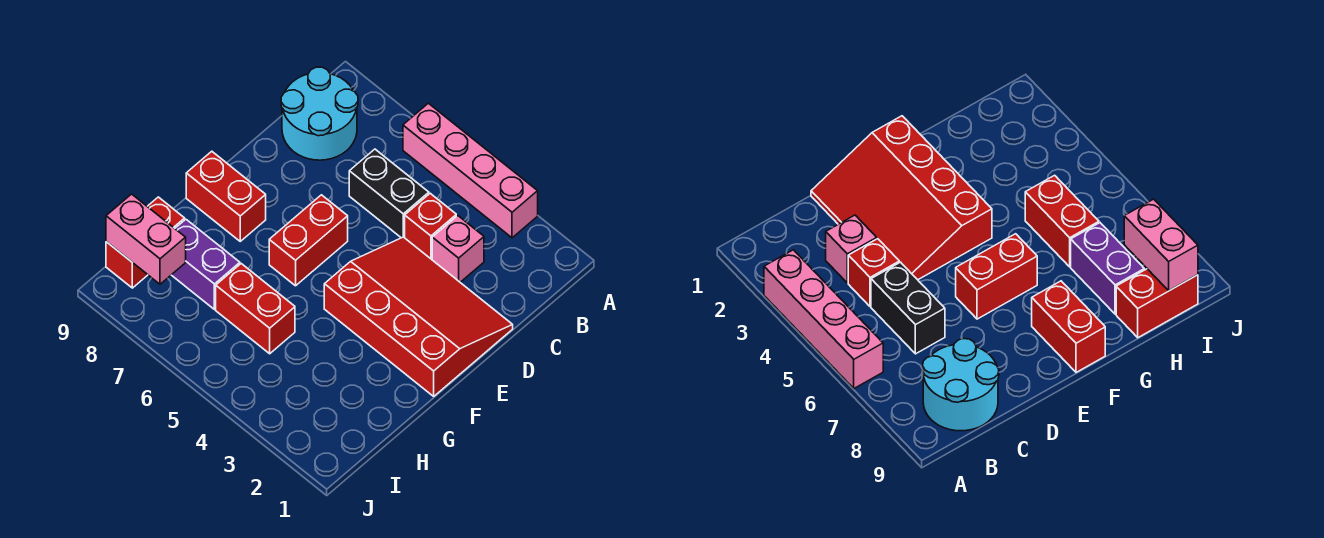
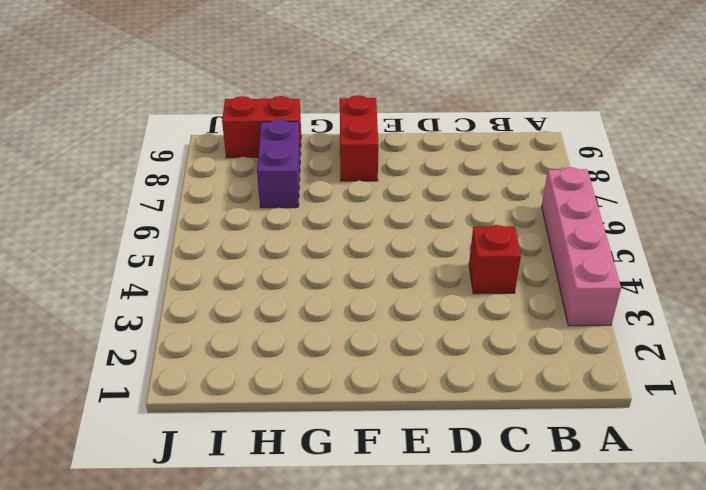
none -> cyan 2x2 round brick [281,67,358,160]
none -> pink 1x1 brick [432,216,484,282]
none -> black 1x2 brick [349,149,429,238]

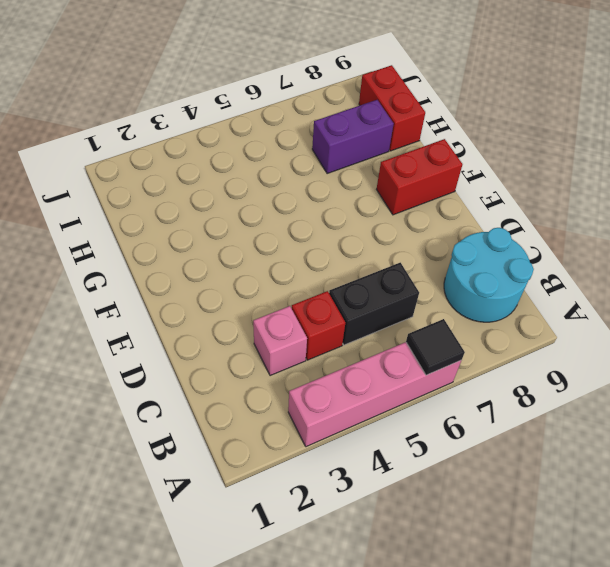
black 1x1 tile [406,319,465,375] -> none
none -> red 3x4 slope [324,237,513,396]
none -> red 1x2 brick [269,195,348,286]
none -> red 1x2 brick [216,264,295,354]

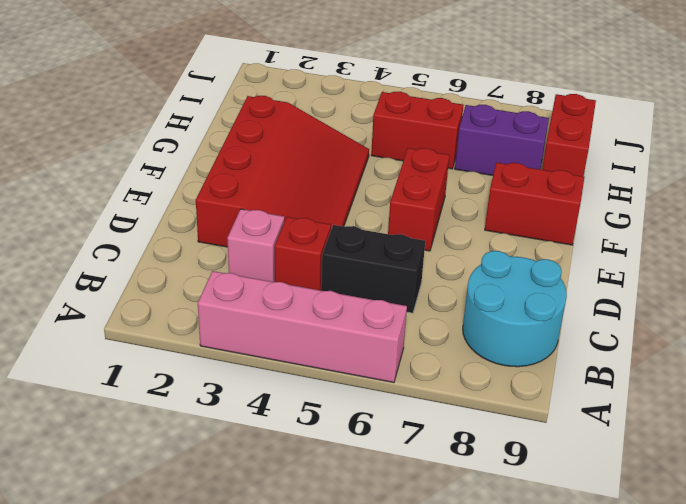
red 3x4 slope [196,96,369,247] -> red 3x4 slope turned to [324,237,513,396]
none -> pink 1x2 brick [106,194,186,284]

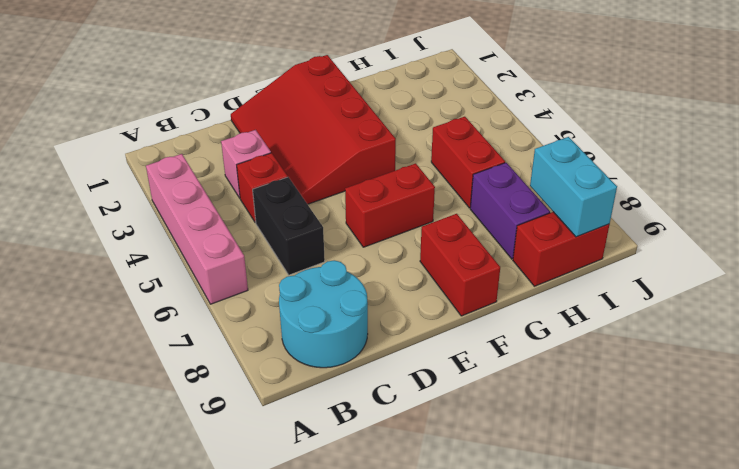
cyan 1x2 brick [530,137,617,237] -> pink 1x2 brick [106,194,186,284]

